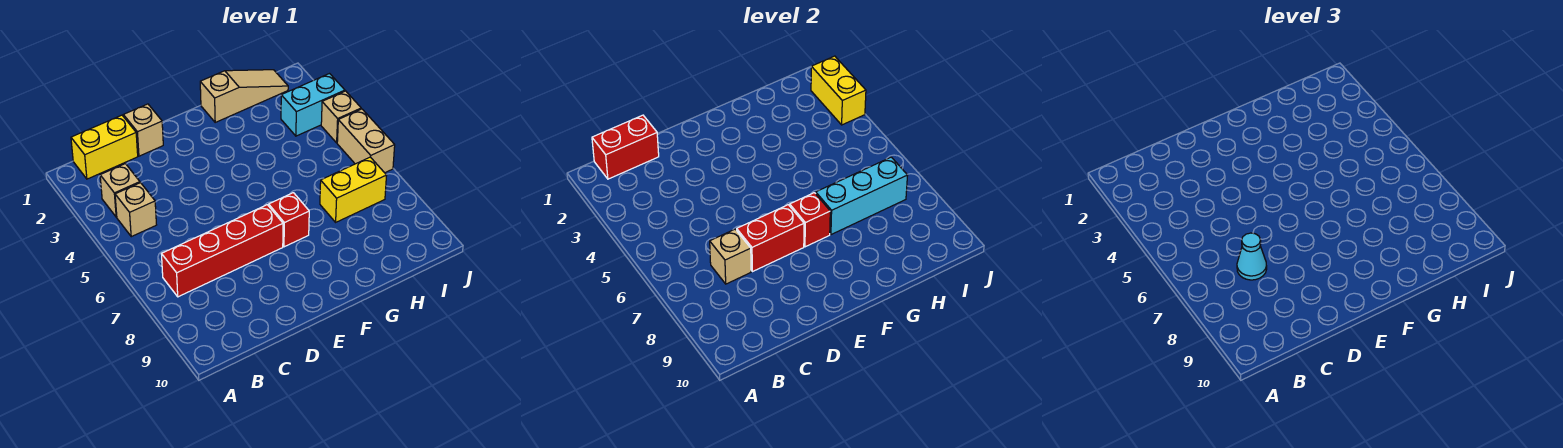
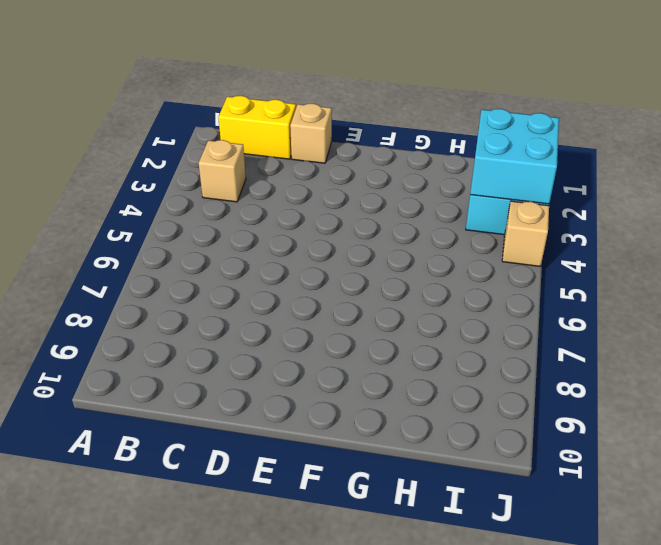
cyan 2x2 brick [470,109,559,204] -> yellow 1x2 brick [811,56,866,125]
none -> tan 1x1 brick [115,183,156,237]
none -> red 1x4 brick [162,205,283,297]
none -> red 1x1 brick [269,193,309,247]

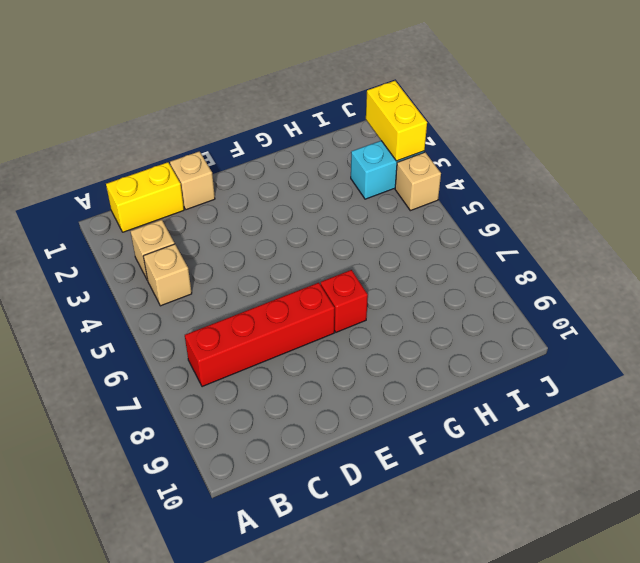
none -> tan 1x3 slope [200,70,288,122]
none -> yellow 1x2 brick [320,157,387,222]
none -> tan 1x2 brick [337,109,395,173]

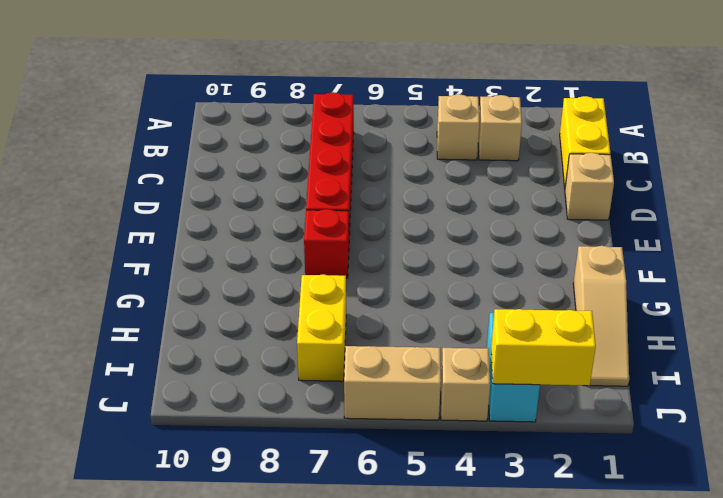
none -> red 1x2 brick [592,115,659,179]
none -> tan 1x1 brick [710,229,751,284]
none -> red 1x2 brick [737,205,804,272]

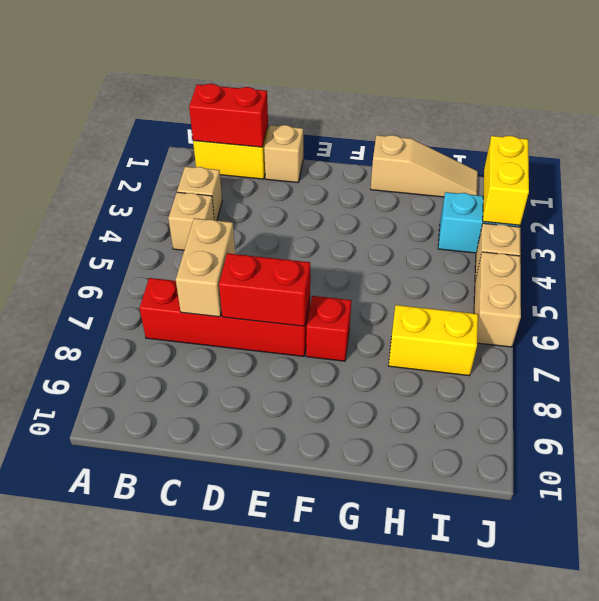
tan 1x2 brick [176,218,235,317] -> tan 1x1 brick [710,229,751,284]
none -> red 1x1 brick [790,193,830,247]
none -> cyan 1x3 brick [816,157,908,235]
none -> cyan 1x1 cone [1237,233,1267,280]

